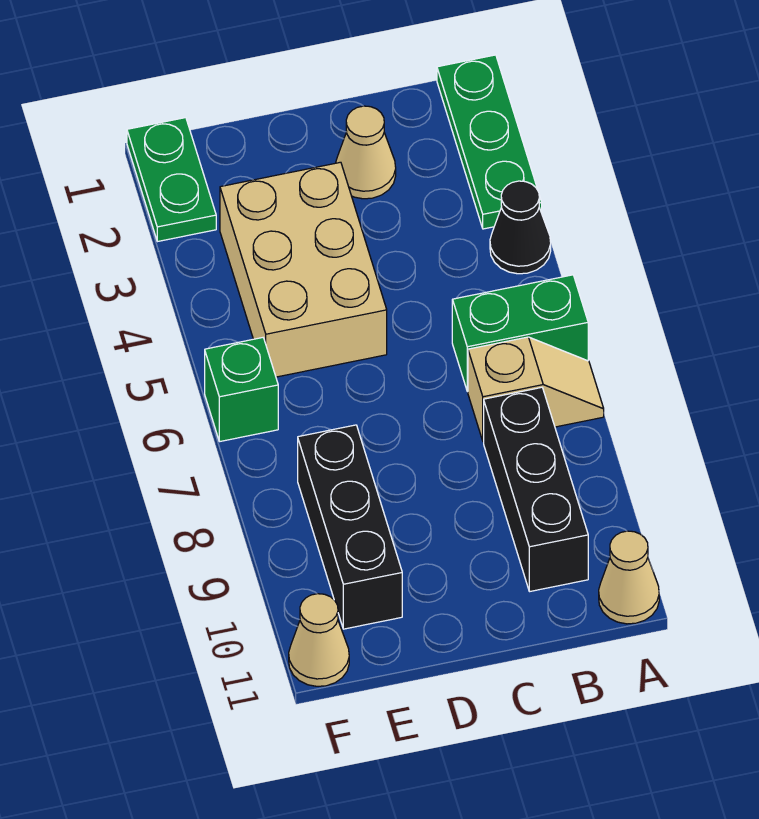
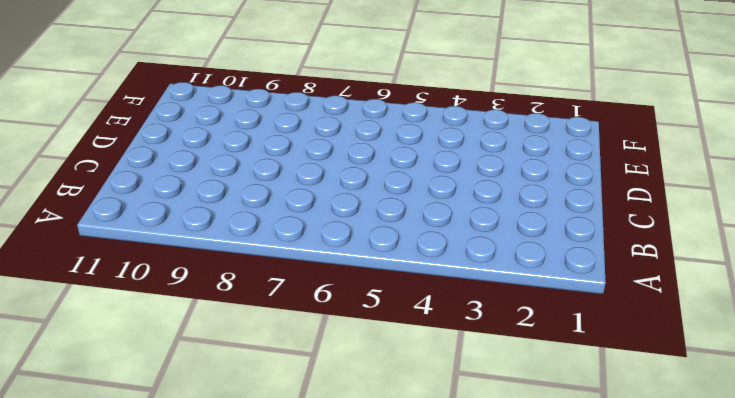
none -> green 1x3 plate [437,55,542,229]
none -> black 1x1 cone [490,181,551,274]
none -> green 1x2 brick [452,275,588,392]

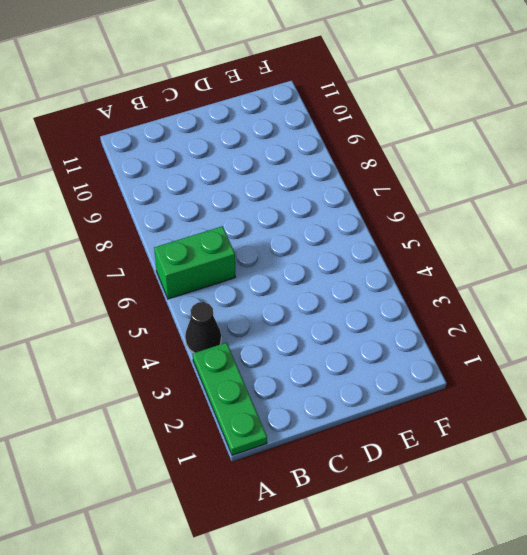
none -> tan 1x2 slope [468,337,604,442]
none -> tan 1x1 cone [599,531,659,624]
none -> black 1x3 brick [484,387,588,592]

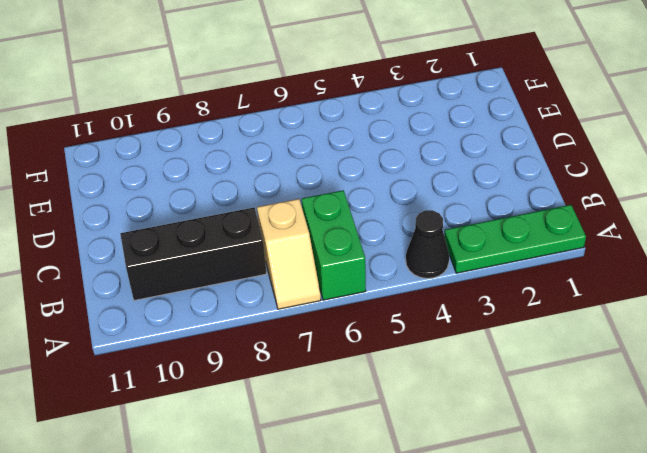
none -> tan 1x1 cone [599,531,659,624]
none -> tan 1x1 cone [336,106,396,199]
none -> tan 2x3 brick [220,162,387,377]

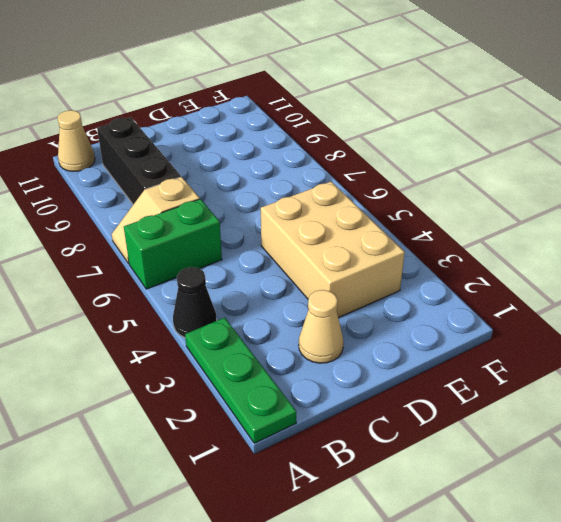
none -> black 1x3 brick [298,425,402,629]
none -> green 1x2 plate [127,118,216,242]
none -> green 1x1 brick [205,338,278,442]

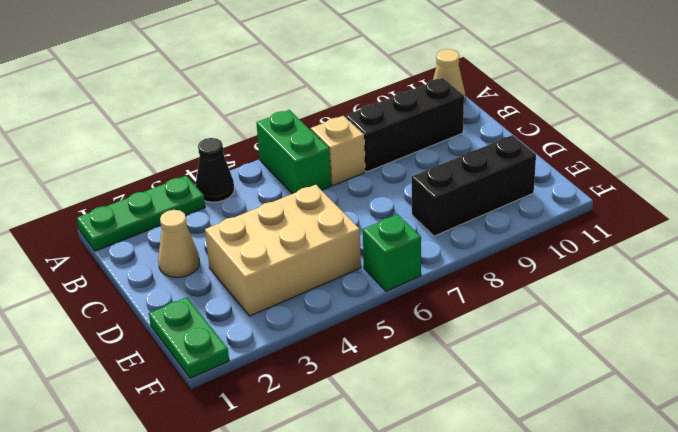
green 1x2 plate [149,297,229,378] -> green 1x2 plate turned to [127,118,216,242]
none -> tan 1x1 cone [289,594,349,686]

